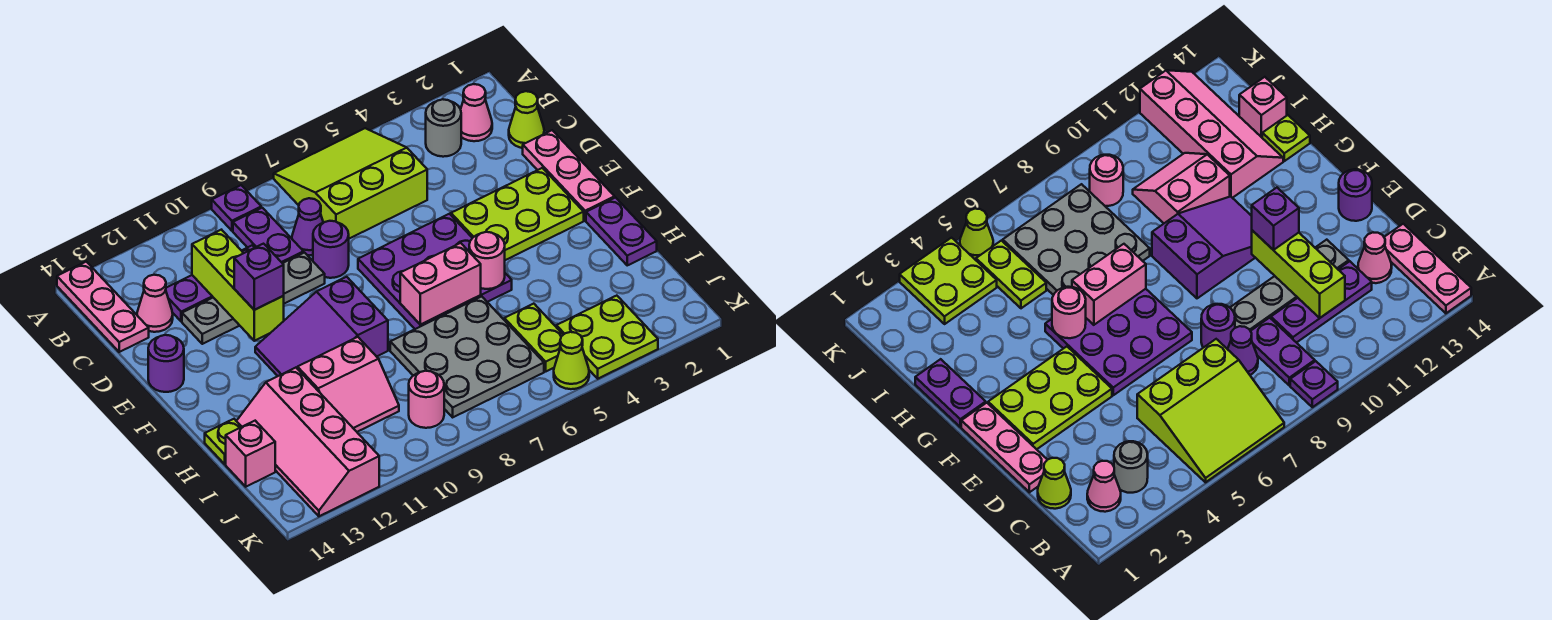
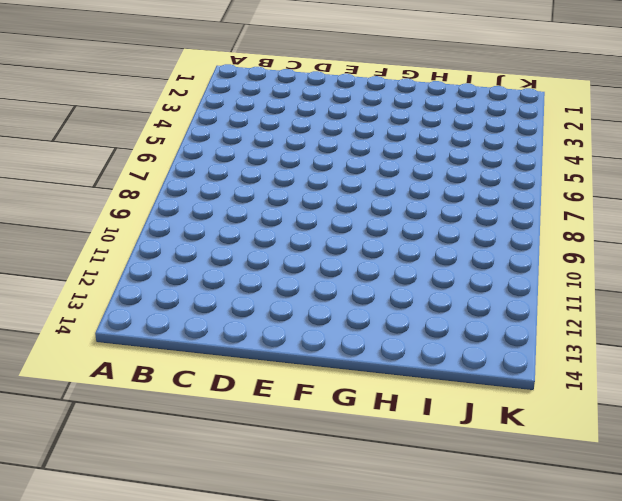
none -> lime 3x3 slope [274,128,427,239]
none -> purple 1x1 plate [212,185,261,231]
none -> pink 1x3 plate [57,262,149,352]
none -> pink 1x1 cone [461,84,492,141]

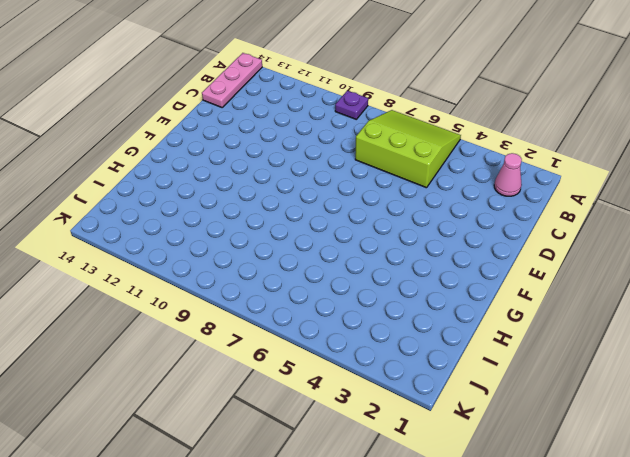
none -> grey 1x1 round brick [426,99,461,157]
none -> purple 1x2 plate [233,208,304,263]
none -> lime 1x1 cone [509,91,544,148]
none -> purple 1x1 cone [292,198,323,255]

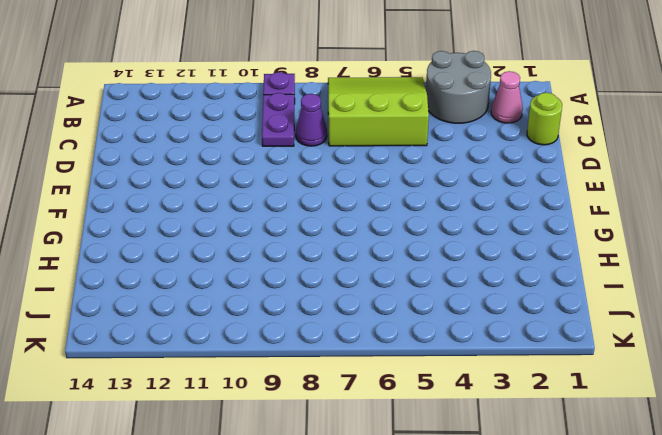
grey 2x2 round brick [426,51,491,123] -> grey 1x1 round brick [426,99,461,157]
lime 1x1 round brick [527,92,562,145] -> lime 1x1 cone [509,91,544,148]
none -> pink 1x3 plate [57,262,149,352]
none -> purple 1x3 plate [166,245,255,322]
none -> pink 1x1 cone [137,275,173,332]
none -> pink 1x3 plate [523,130,615,221]

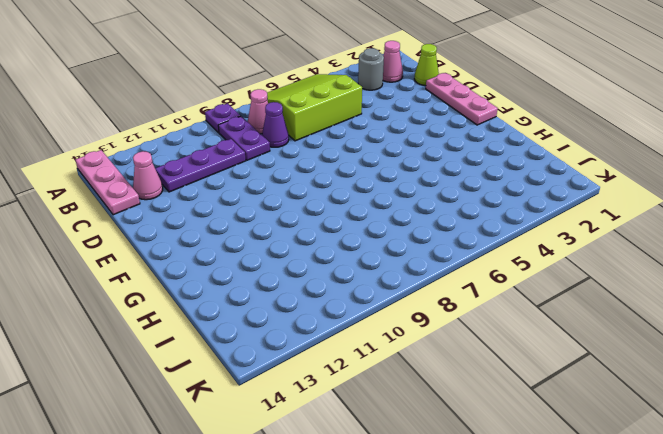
pink 1x1 cone [248,89,268,134] -> none
none -> purple 1x1 round brick [313,221,349,278]
none -> grey 1x4 plate [182,253,325,344]
none -> lime 2x3 plate [451,168,584,260]
none -> purple 3x3 plate [358,214,512,329]

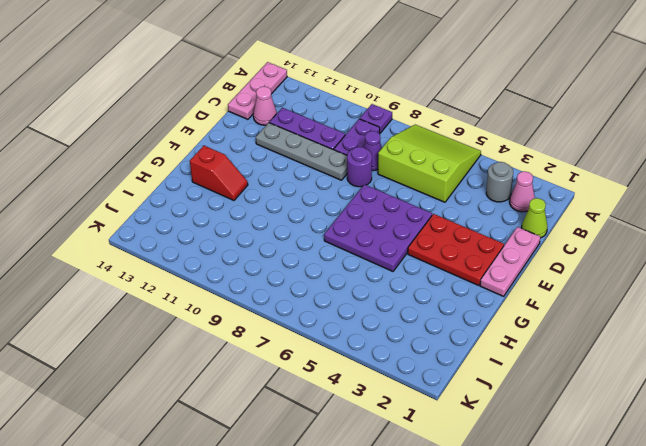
red 2x3 plate [408,214,504,286] -> lime 2x3 plate [451,168,584,260]
red 1x2 slope [190,146,248,200] -> none
none -> purple 1x1 round brick [148,335,184,392]
none -> purple 2x3 slope [255,277,388,376]
none -> purple 1x2 plate [586,198,657,265]
none -> grey 3x3 plate [390,296,544,417]

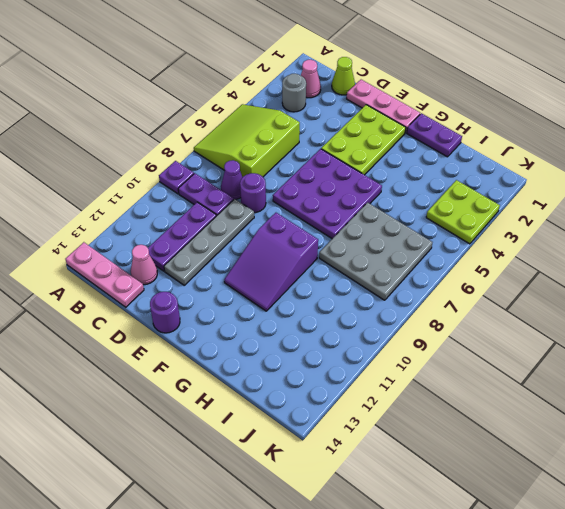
none -> pink 2x2 slope [297,337,399,432]
none -> pink 2x4 slope [237,368,379,516]
none -> lime 1x1 plate [205,419,241,464]
none -> lime 1x2 plate [504,304,563,371]

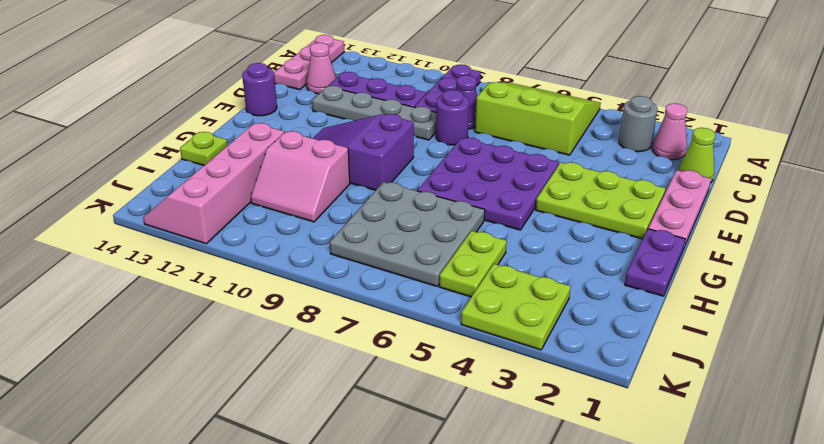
none -> pink 1x1 brick [226,421,275,487]
none -> pink 1x1 round brick [409,371,444,428]
none -> lime 1x1 cone [554,332,589,389]
none -> lime 1x3 brick [192,230,284,341]

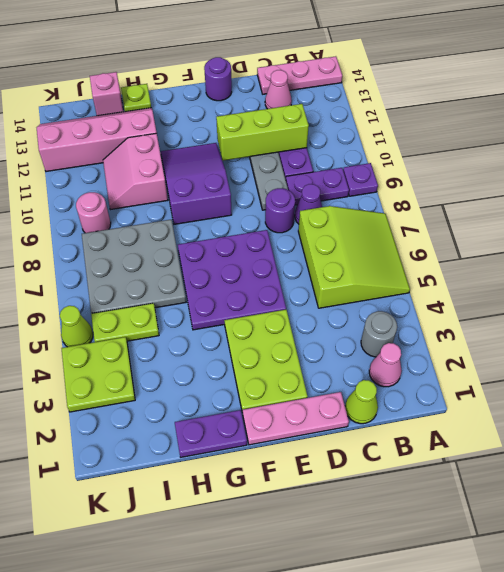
none -> pink 1x1 round brick [469,232,505,289]
none -> pink 1x2 brick [400,243,481,325]
none -> purple 1x1 brick [234,244,284,310]

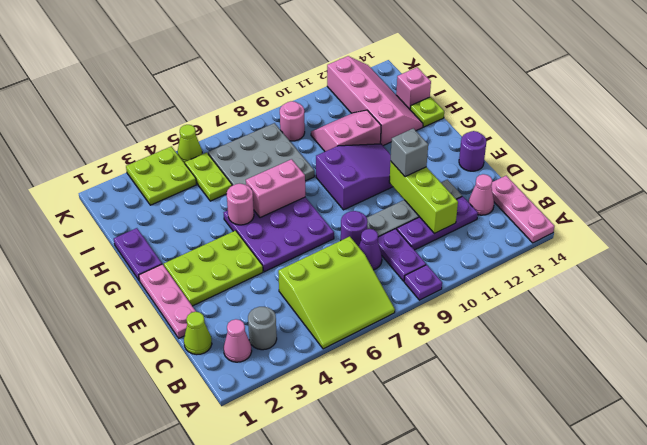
grey 1x1 brick [391,128,428,177] -> purple 1x1 brick [234,244,284,310]

